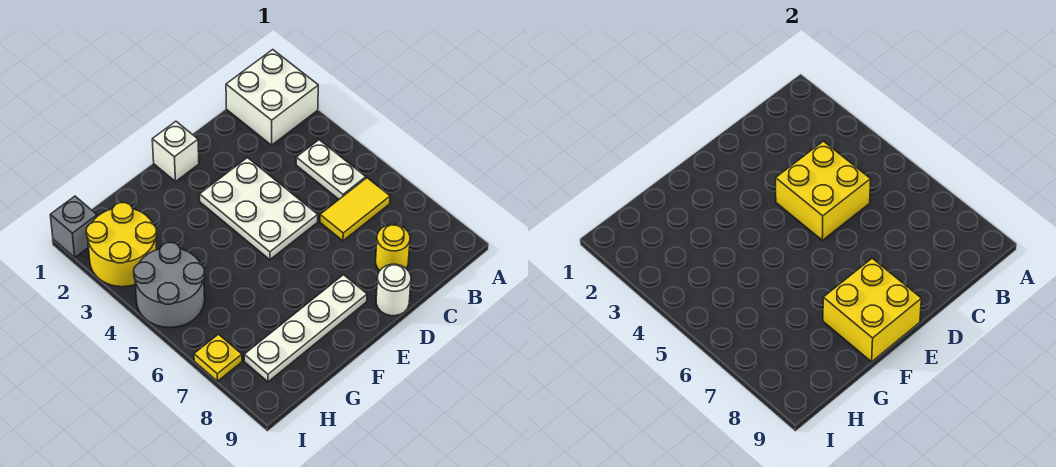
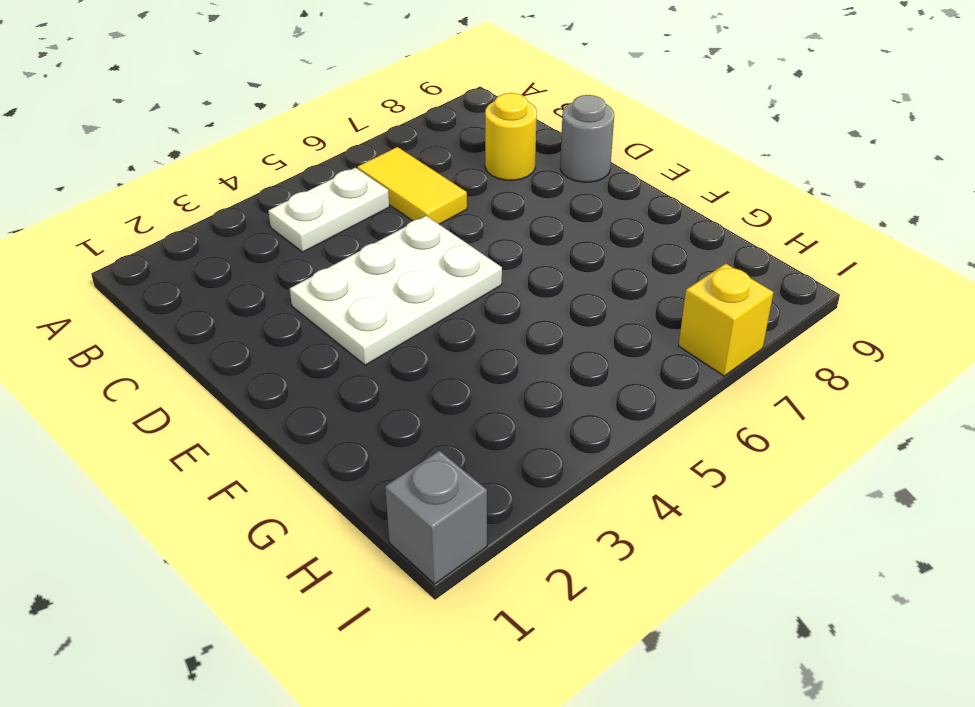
grey 1x1 round brick [560,95,614,182] -> white 1x1 round brick [376,264,411,316]
yellow 1x1 brick [679,264,773,376] -> yellow 1x1 plate [194,334,242,381]
none -> white 2x2 brick [226,50,318,145]
none -> white 1x1 brick [152,121,199,181]
none -> white 1x4 plate [244,275,367,382]

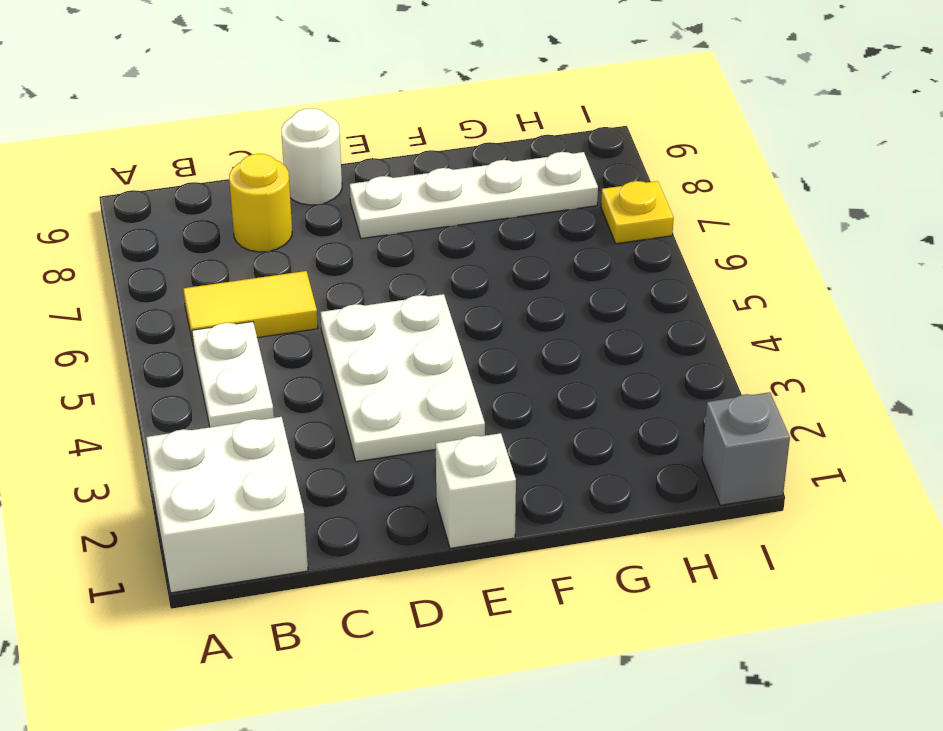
none -> yellow 2x2 round brick [86,203,157,287]
none -> grey 2x2 round brick [134,243,205,328]
none -> yellow 2x2 brick [776,141,871,240]

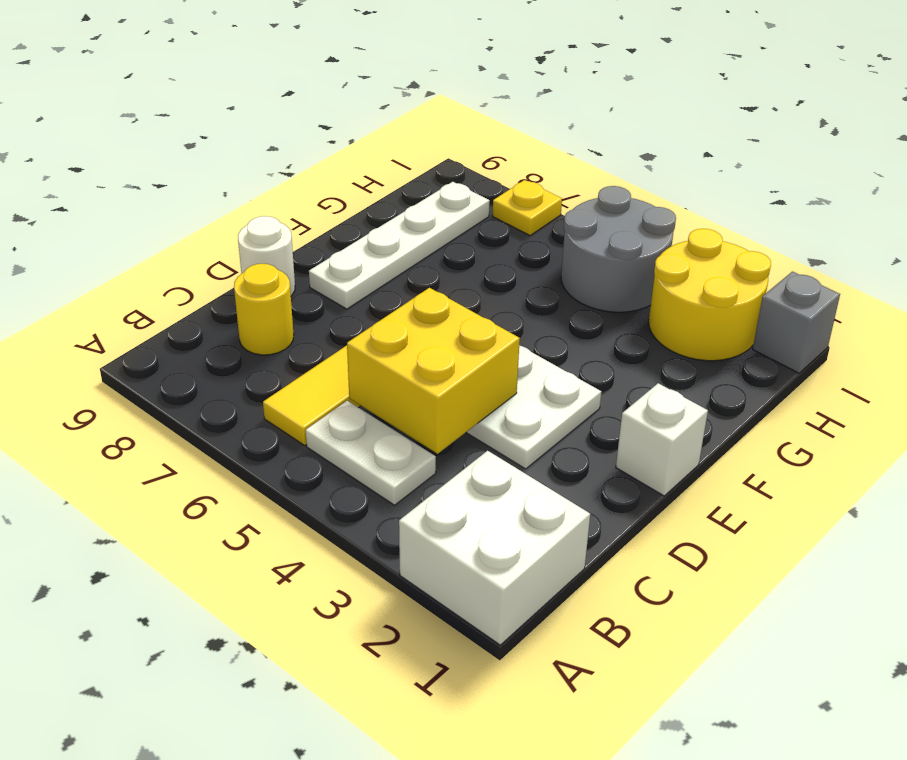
none -> yellow 2x2 brick [823,258,921,362]

